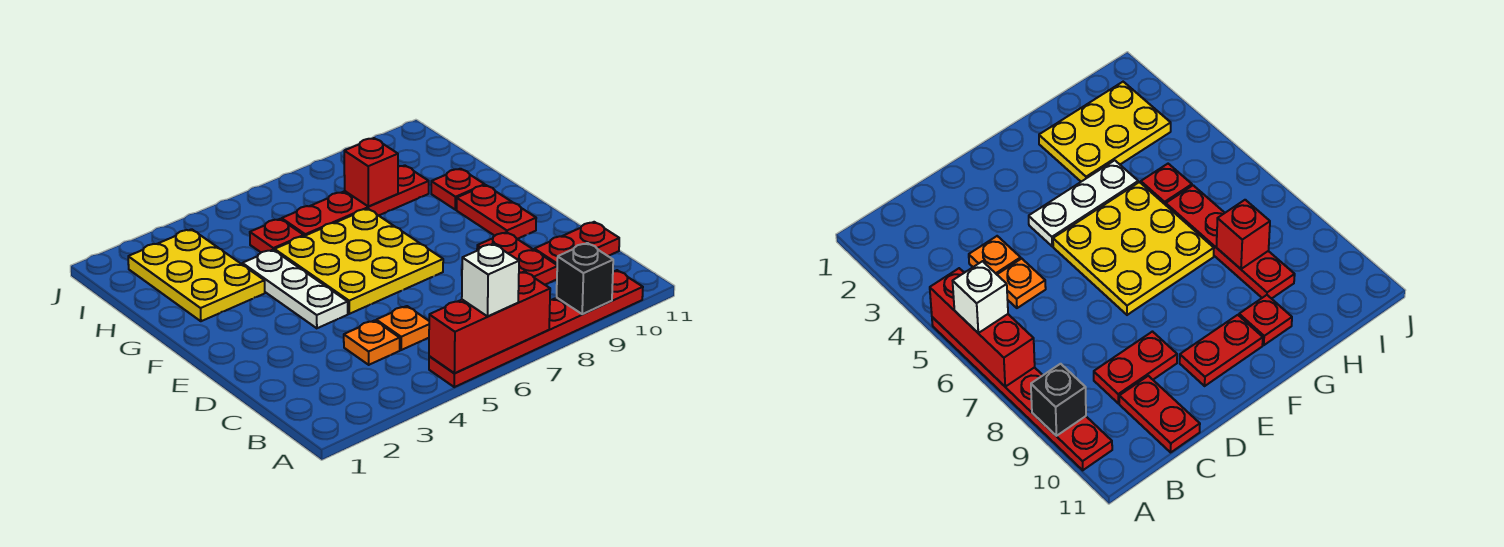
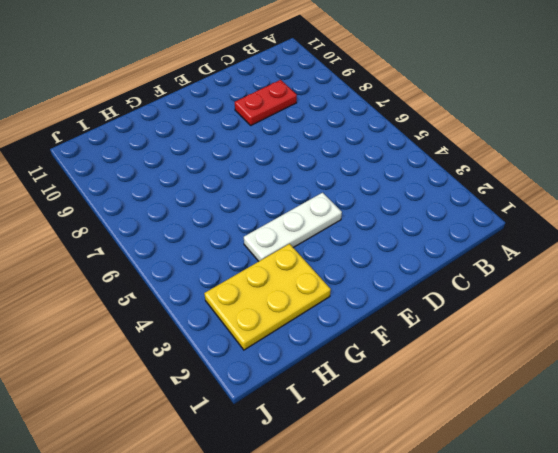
none -> red 1x6 plate [429,270,643,387]
none -> orange 1x1 plate [344,320,400,365]
none -> orange 1x1 plate [376,306,429,350]

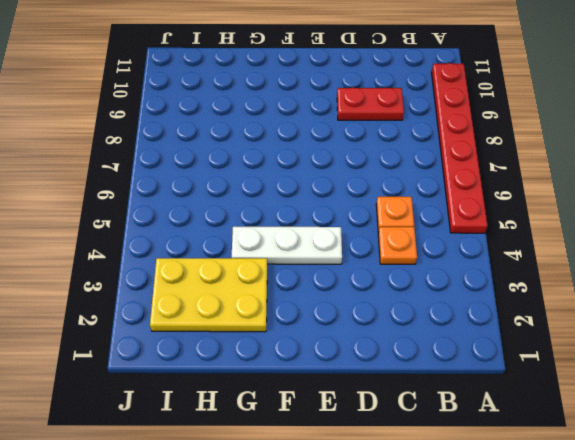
none -> red 1x2 plate [534,222,619,265]
none -> yellow 3x3 plate [275,209,443,314]
none -> red 1x2 plate [457,185,536,239]

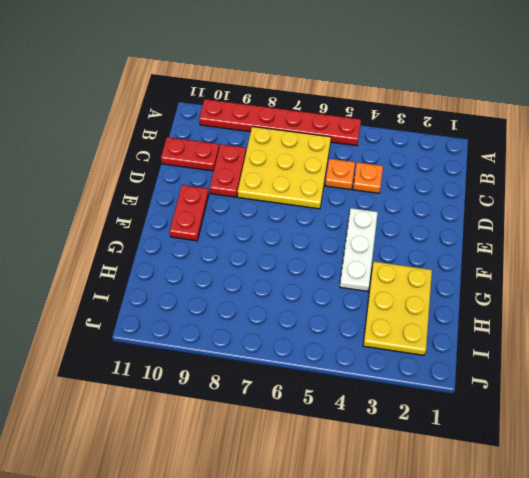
yellow 3x3 plate [238,126,331,209] -> yellow 3x3 plate moved to [275,209,443,314]
none -> red 1x1 plate [431,169,485,210]
none -> red 1x1 plate [250,219,304,252]
none -> red 1x4 plate [282,165,429,236]

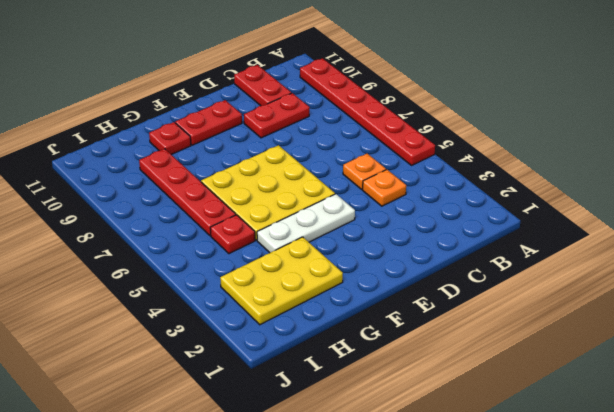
none -> red 1x3 brick [429,271,550,373]
none -> black 1x1 brick [557,243,613,314]
none -> red 1x1 brick [344,138,398,207]

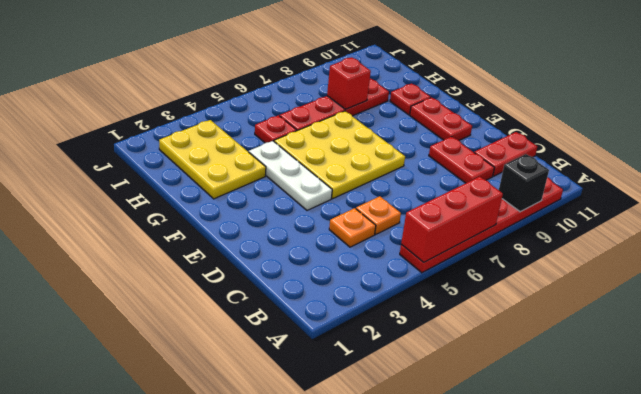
none -> white 1x1 brick [462,244,519,316]

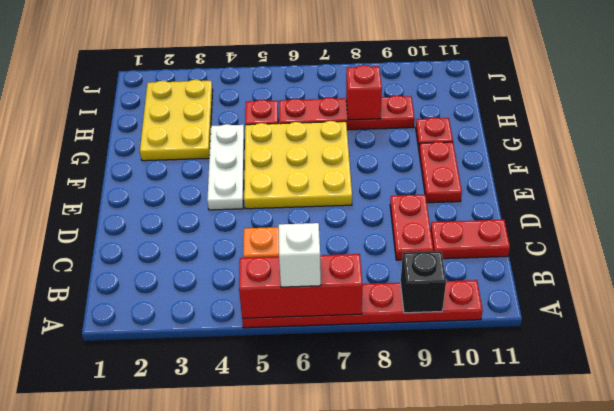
none -> orange 1x1 plate [344,320,400,365]

